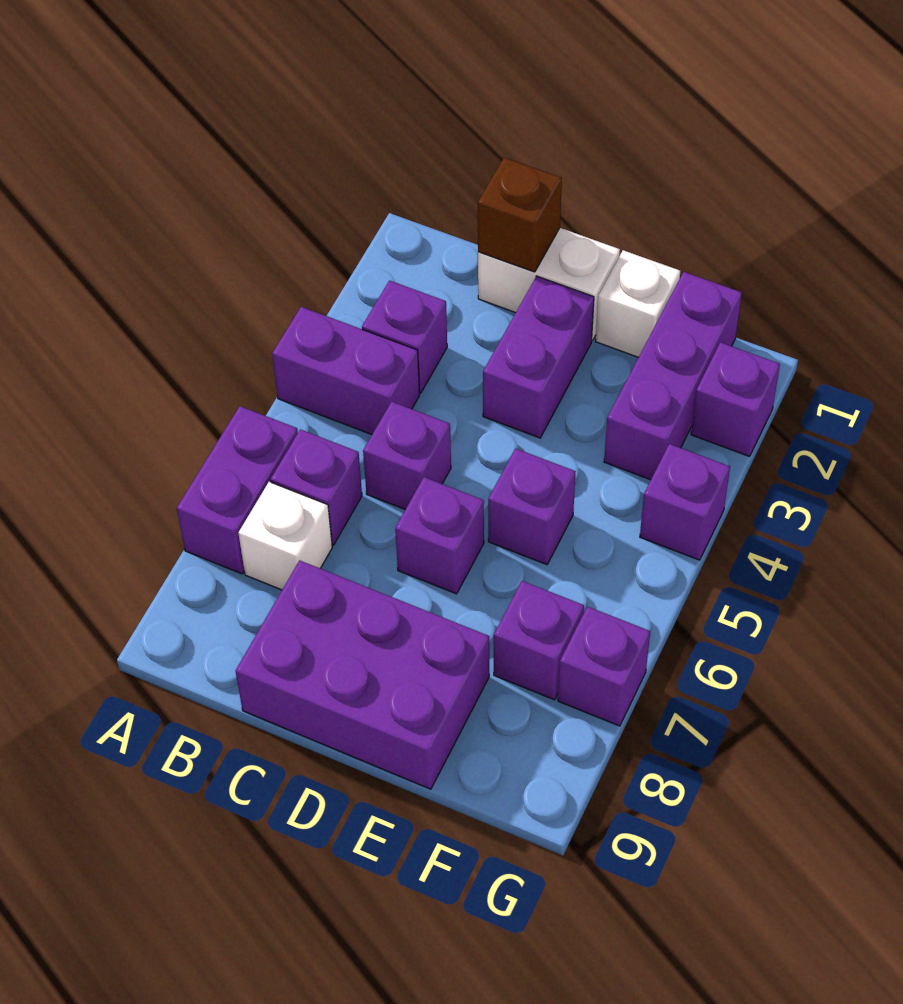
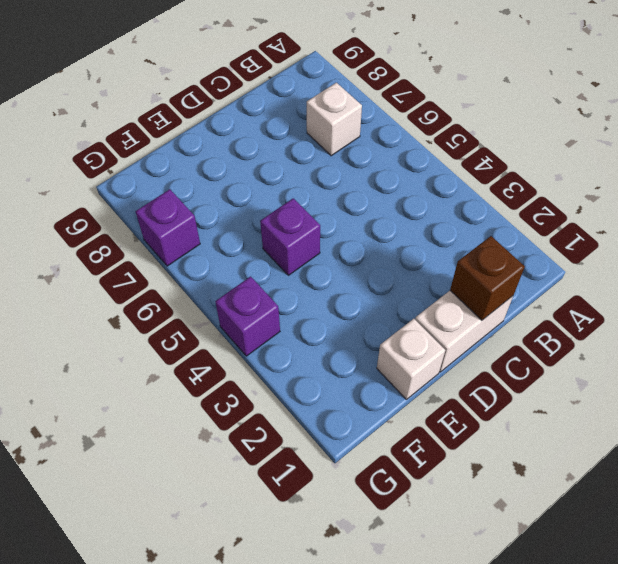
none -> purple 1x2 brick [272,307,420,435]
none -> purple 1x2 brick [177,406,298,574]
none -> purple 1x1 brick [362,281,447,393]

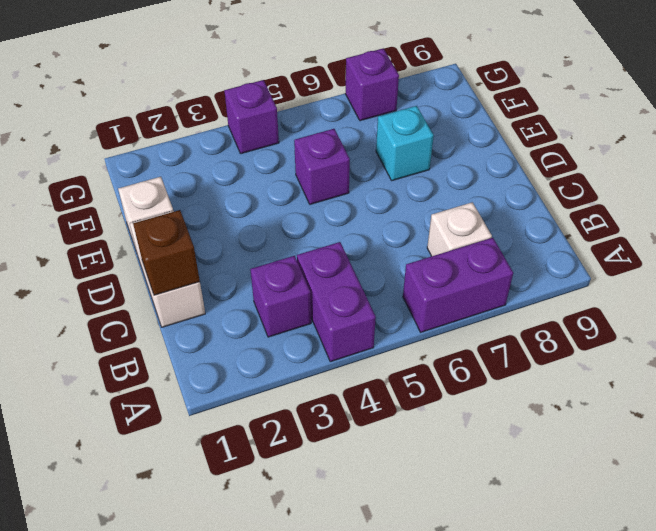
cyan 1x1 brick [376,106,434,181] -> none
none -> purple 1x1 brick [271,429,362,545]
none -> purple 1x1 brick [363,402,451,510]
none -> purple 2x3 brick [236,560,489,789]

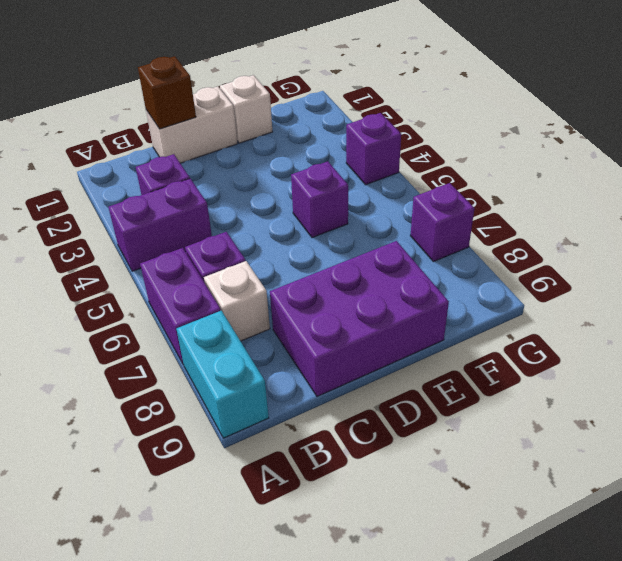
cyan 1x2 brick [176,311,269,438] -> none
none -> purple 1x1 brick [363,402,451,510]
none -> purple 1x2 brick [483,276,594,438]
none -> purple 1x1 brick [395,477,484,594]

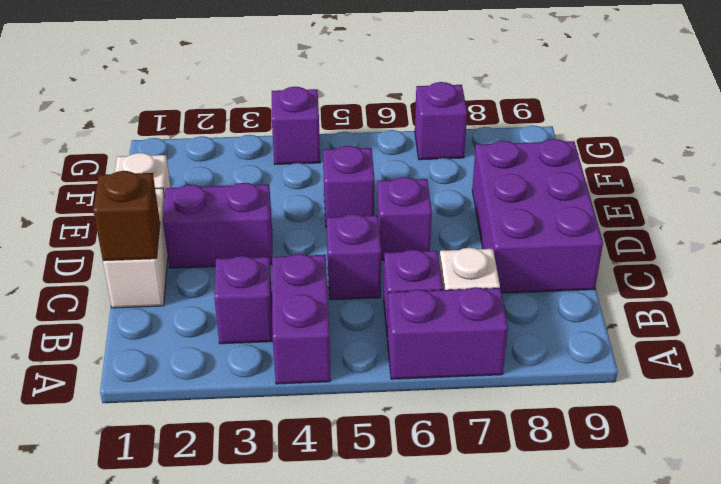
none -> purple 1x3 brick [604,272,742,480]
none -> purple 1x1 brick [494,581,584,700]
none -> purple 1x1 brick [691,342,780,456]

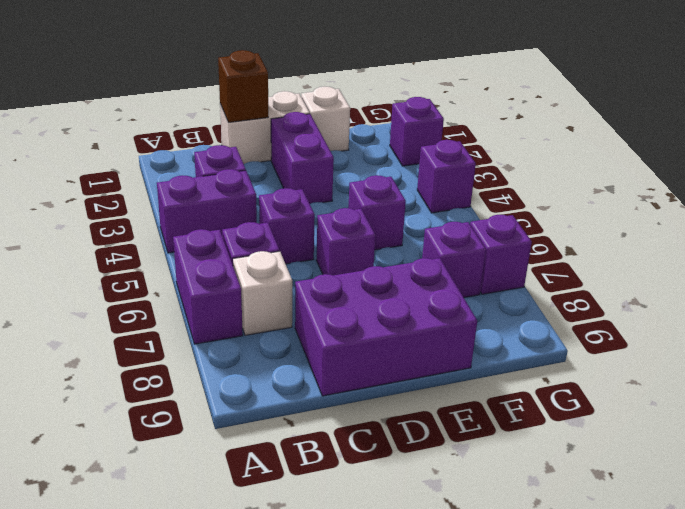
none -> purple 1x3 brick [604,272,742,480]

